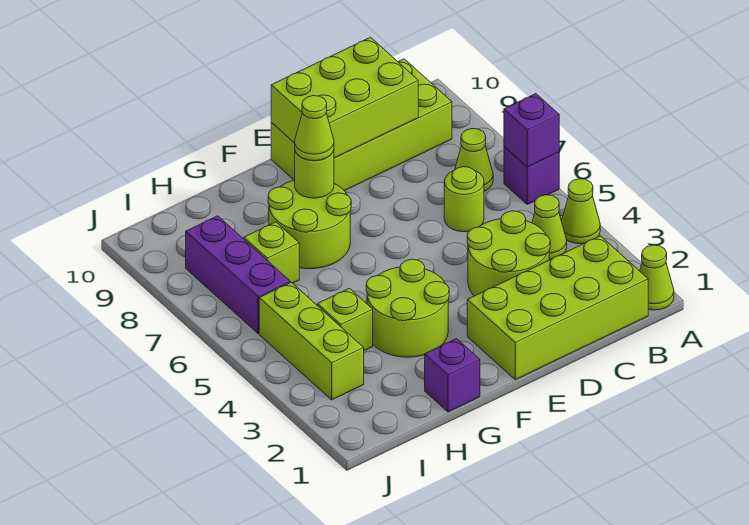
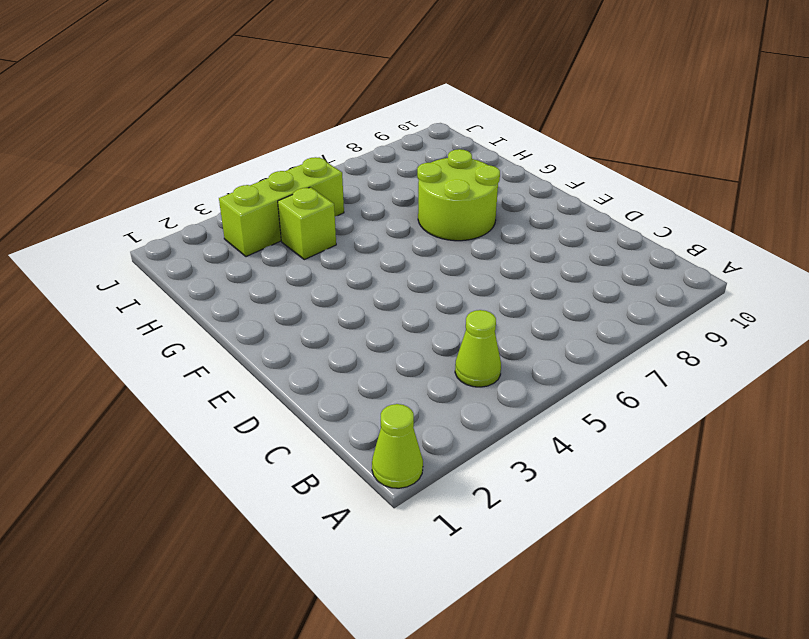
none -> lime 1x1 cone [562,179,600,244]
none -> purple 1x1 brick [504,147,559,204]
none -> lime 2x4 brick [467,236,648,380]

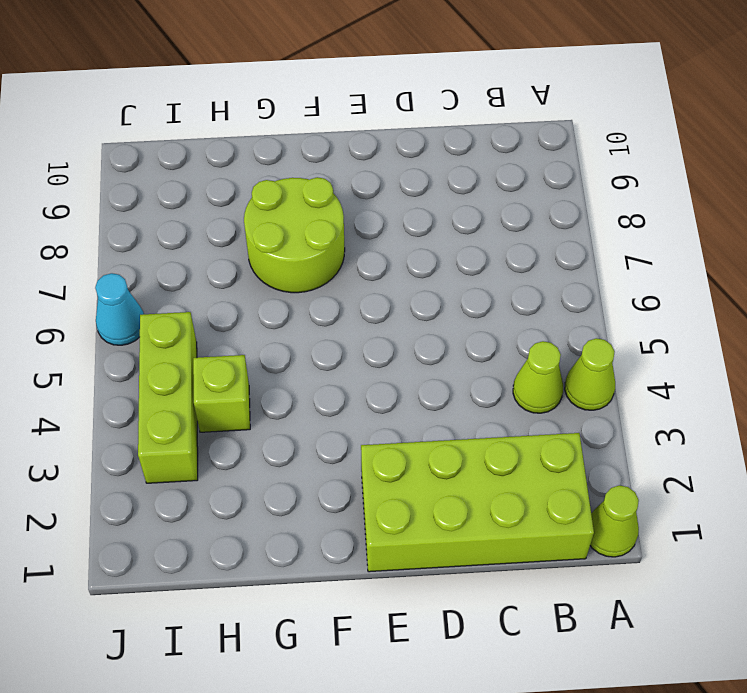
cyan 1x1 cone [95,273,144,345] -> none
none -> purple 1x1 brick [504,147,559,204]
none -> lime 1x1 cone [455,129,493,191]
none -> lime 2x4 brick [271,59,452,191]

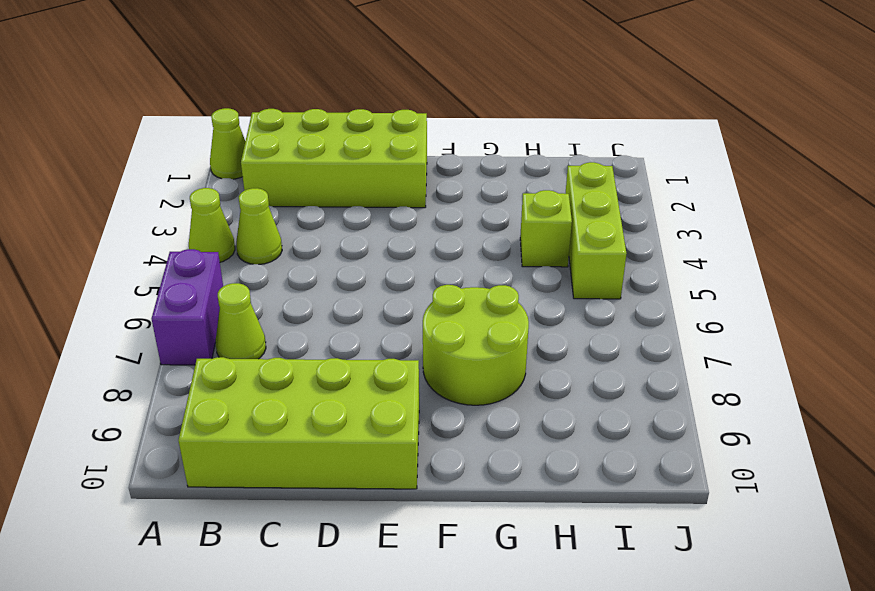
purple 1x2 brick [152,249,223,365] -> purple 1x1 brick [504,147,559,204]
none -> lime 2x2 round brick [467,211,550,296]
none -> lime 1x1 round brick [444,167,484,232]
none -> lime 2x2 round brick [366,259,449,357]

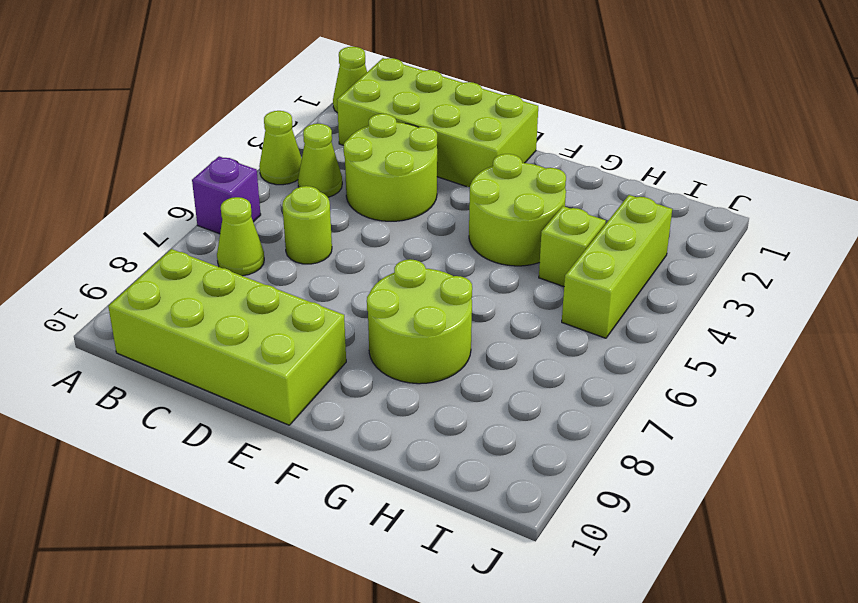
none -> purple 1x1 brick [425,339,480,412]
none -> lime 1x1 brick [244,222,299,283]
none -> purple 1x3 brick [186,216,290,334]

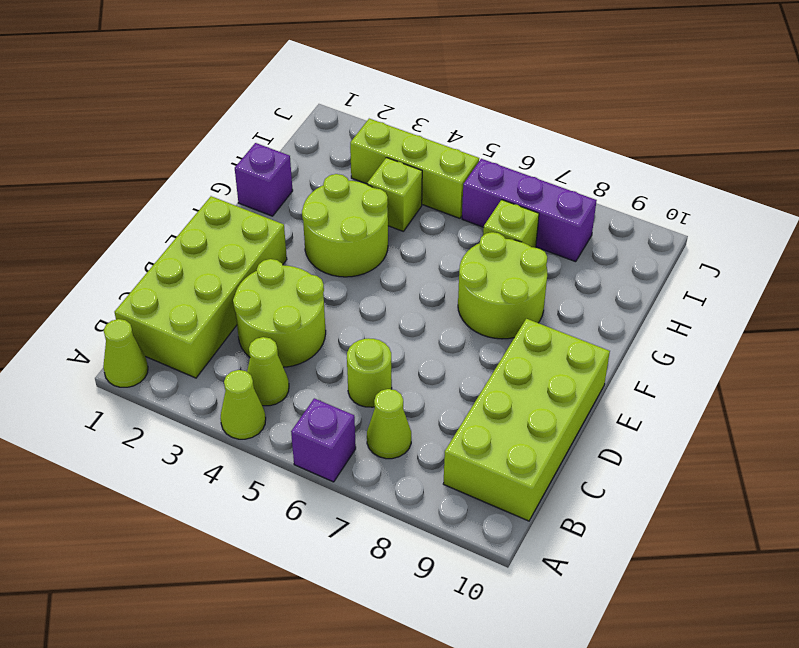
none -> purple 1x1 brick [504,94,559,167]
none -> lime 2x3 brick [271,37,418,158]
none -> lime 1x1 round brick [295,150,334,198]

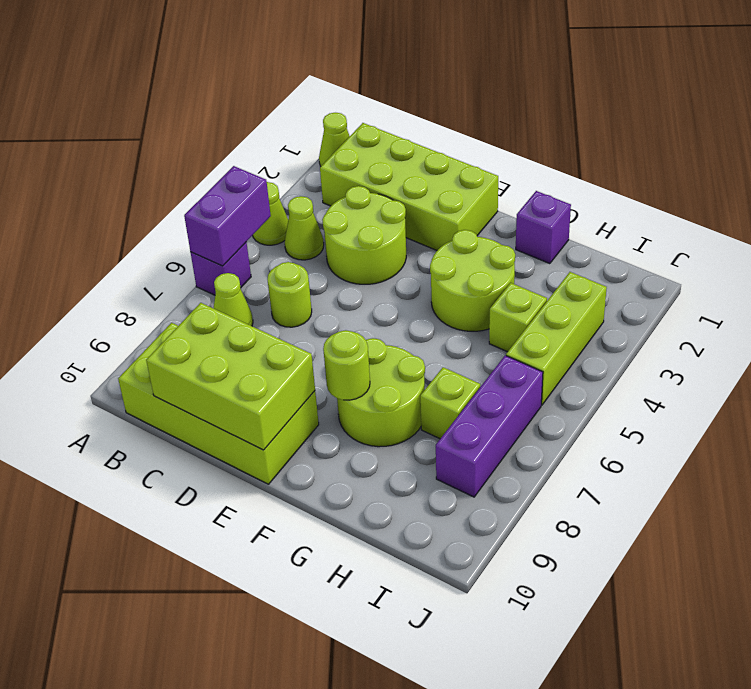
purple 1x2 brick [184,166,271,266] -> purple 1x1 brick [504,94,559,167]
none -> lime 1x1 cone [295,96,334,161]

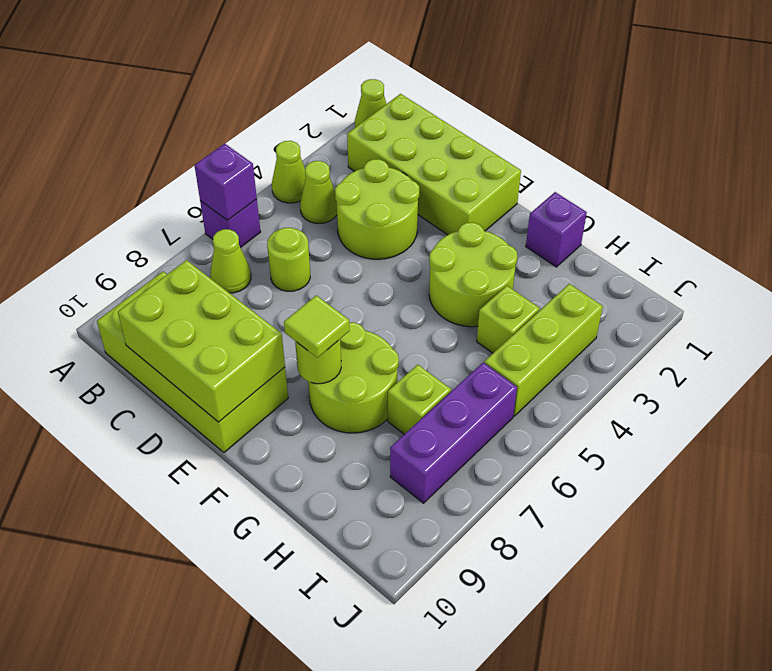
lime 1x1 tile [284,295,349,358] -> lime 1x1 cone [295,96,334,161]

